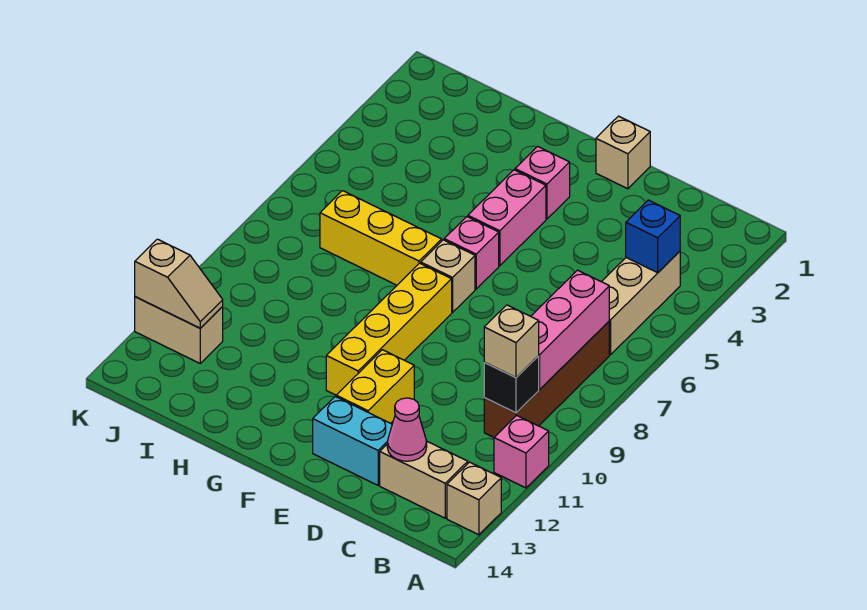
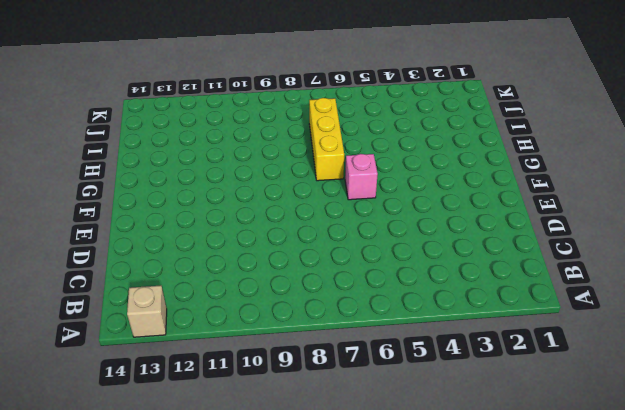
none -> pink 1x1 brick [494,415,549,488]
none -> tan 1x3 brick [602,251,680,355]
none -> brown 1x4 brick [484,322,609,437]

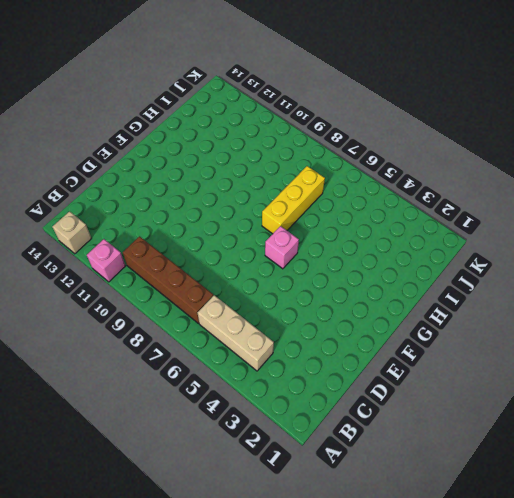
none -> tan 1x2 brick [380,442,468,518]
none -> cyan 1x2 brick [313,397,392,485]
none -> tan 1x1 brick [596,116,650,189]

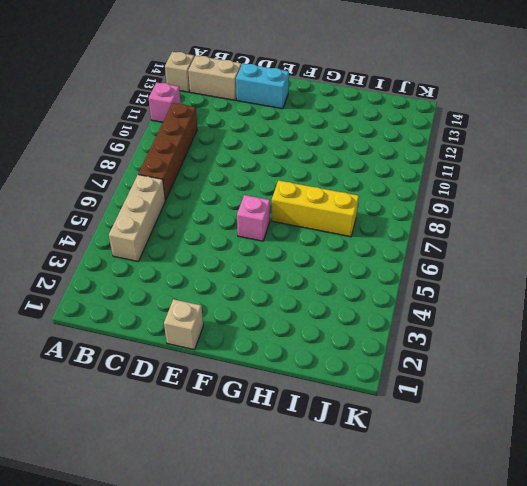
none -> yellow 1x2 brick [336,350,414,423]
none -> pink 1x1 brick [515,146,570,219]
none -> pink 1x2 brick [468,170,546,266]

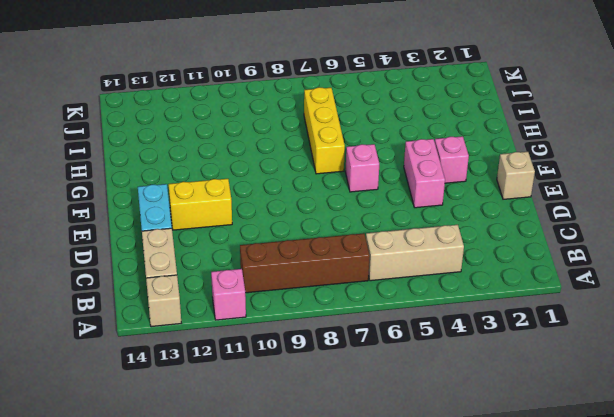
pink 1x2 brick [404,139,445,208] -> pink 1x2 brick turned to [468,170,546,266]
none -> tan 1x1 brick [421,240,475,312]
none -> yellow 1x4 brick [326,263,452,395]
none -> tan 1x2 brick [135,297,223,363]

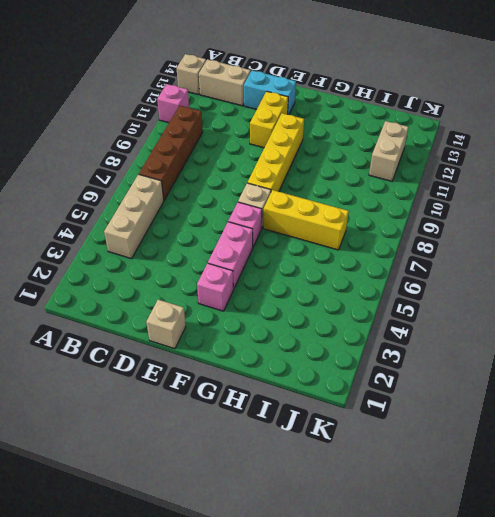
tan 1x2 brick [369,121,408,181] -> tan 1x2 brick turned to [135,297,223,363]
none -> blue 1x1 brick [626,200,680,273]
none -> pink 1x3 brick [531,270,609,389]
none -> black 1x1 brick [484,356,539,413]

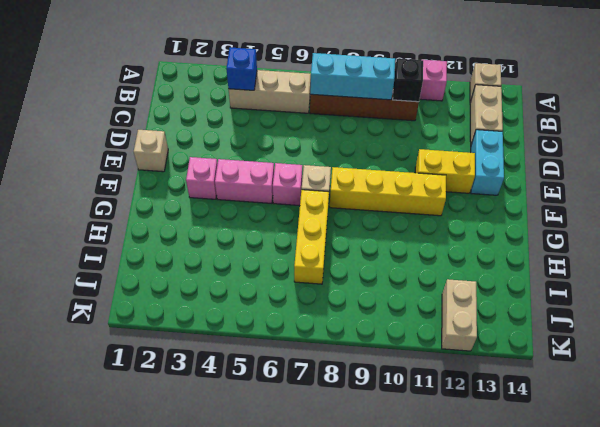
cyan 1x3 brick [310,53,395,100] -> pink 1x3 brick [531,270,609,389]
none -> pink 1x1 cone [387,398,427,461]
none -> tan 1x2 slope [135,239,223,328]
none -> tan 1x1 brick [484,305,539,378]

